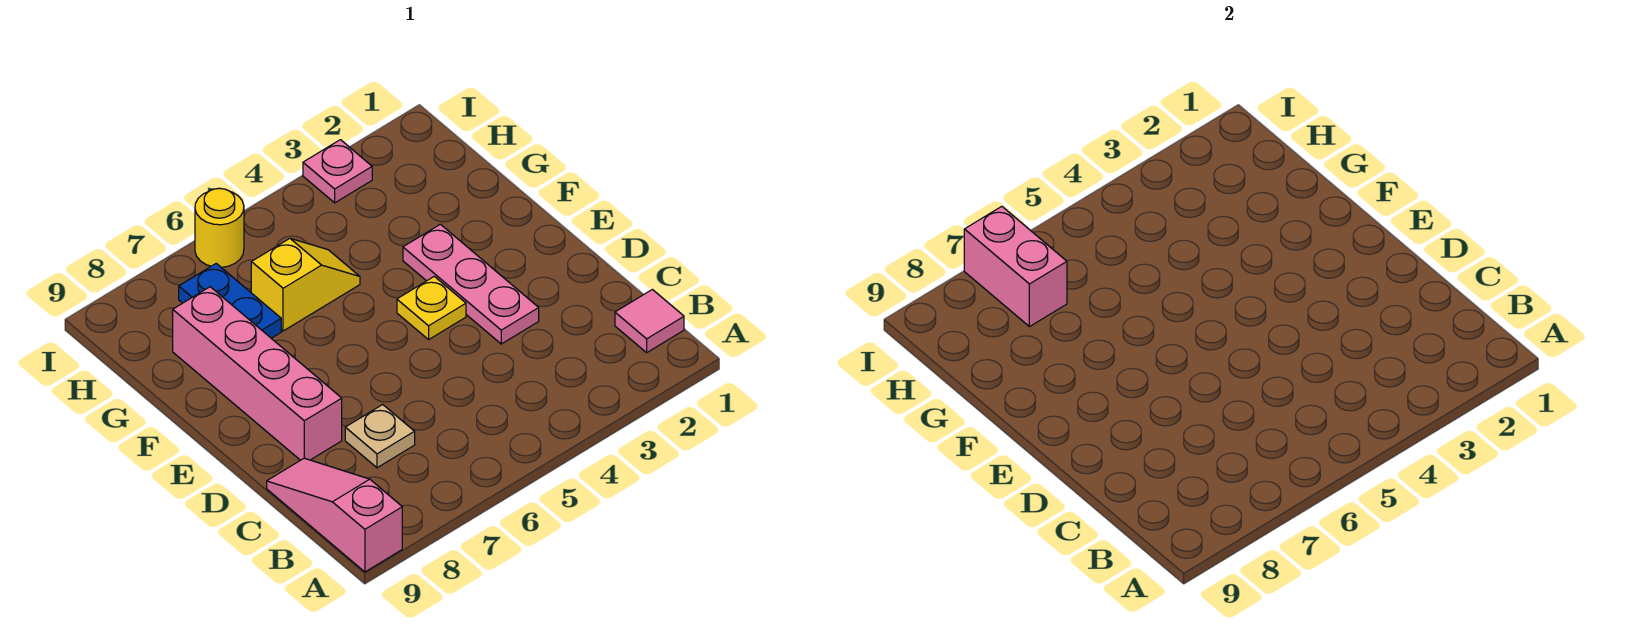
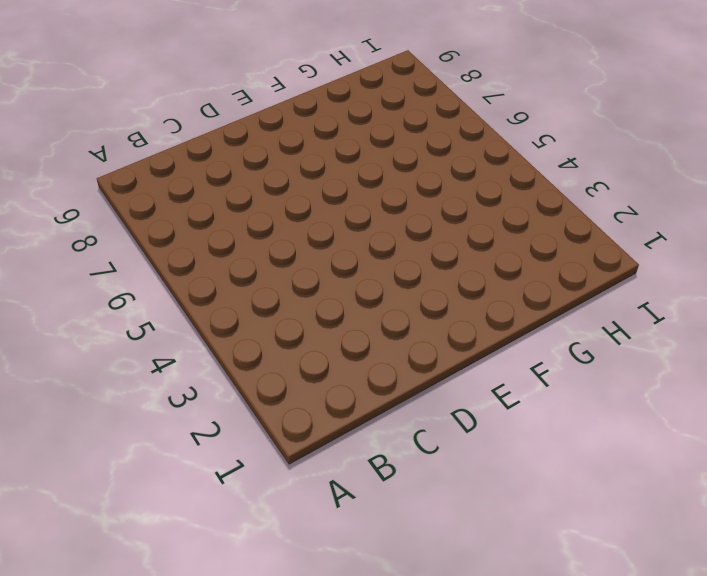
none -> pink 1x3 slope [267,458,402,572]
none -> pink 1x1 tile [615,290,684,353]

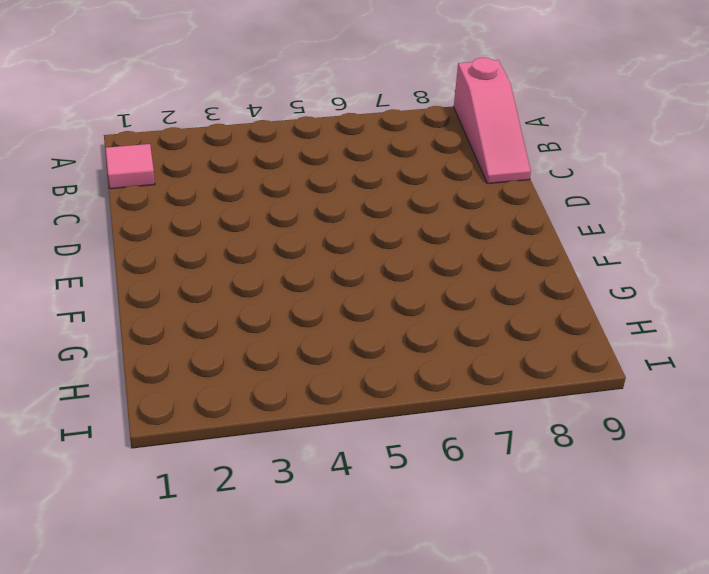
none -> tan 1x1 plate [345,405,415,468]
none -> pink 1x3 plate [403,224,539,344]

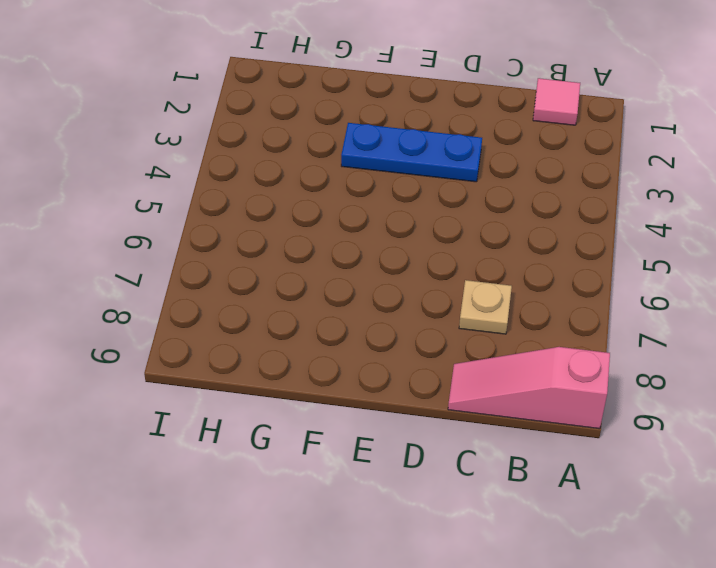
blue 1x3 plate [341,123,482,182] -> pink 1x3 plate [403,224,539,344]
none -> pink 1x4 brick [173,287,342,460]
none -> yellow 1x1 plate [397,276,466,340]

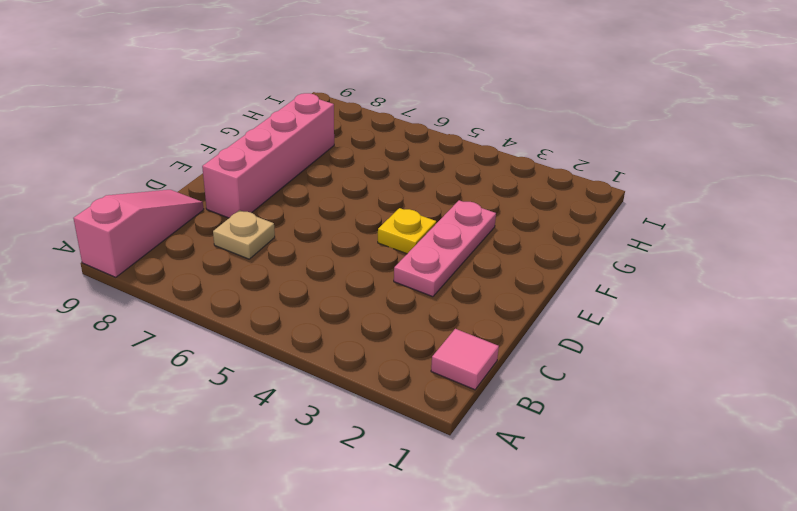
none -> yellow 1x2 slope [251,238,360,331]
none -> blue 1x2 plate [179,263,281,338]

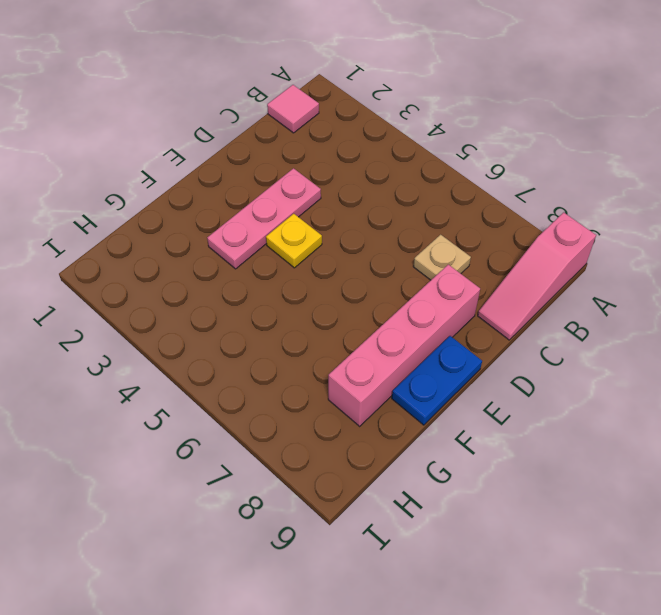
blue 1x2 plate [392,336,482,425] -> blue 1x2 plate moved to [179,263,281,338]
none -> yellow 1x2 slope [251,238,360,331]
none -> pink 1x1 plate [303,140,372,203]

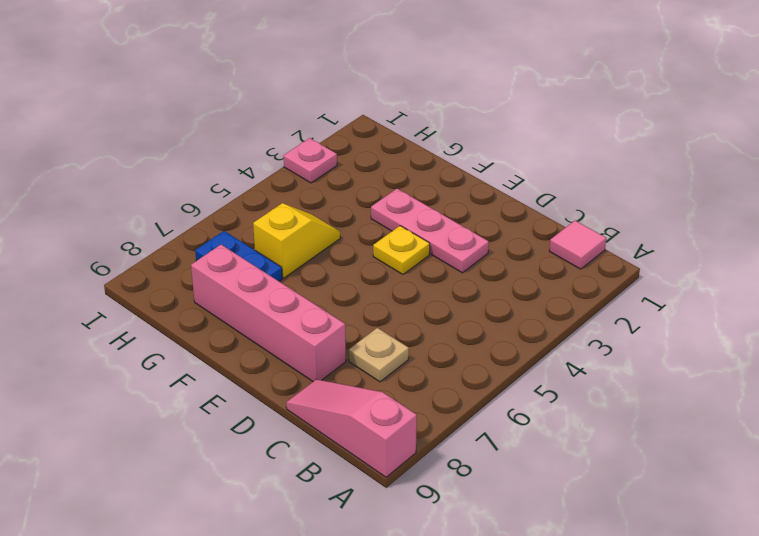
none -> yellow 1x1 round brick [195,188,244,267]
none -> pink 1x2 brick [964,207,1067,327]

